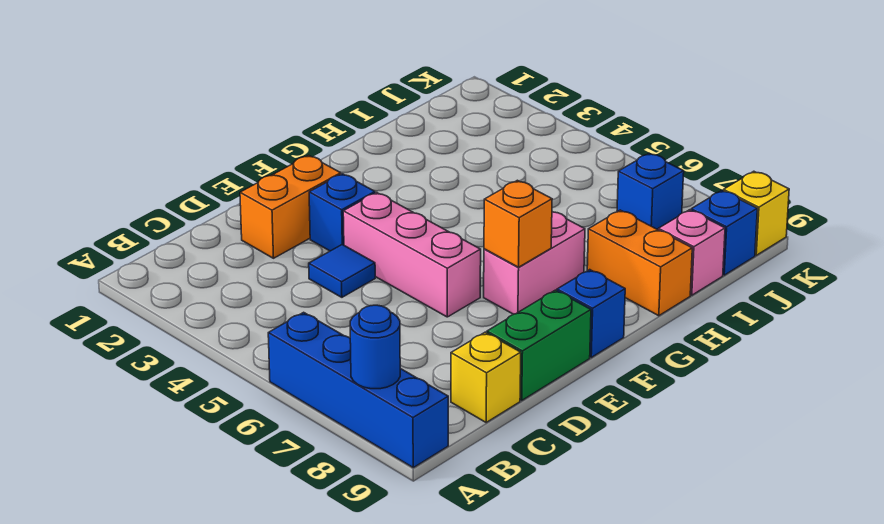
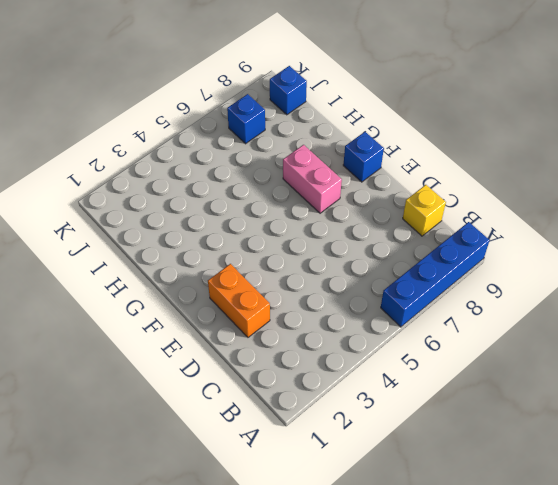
none -> blue 1x1 tile [309,244,375,297]
none -> green 1x2 brick [487,290,591,400]
none -> blue 1x1 brick [309,174,375,251]

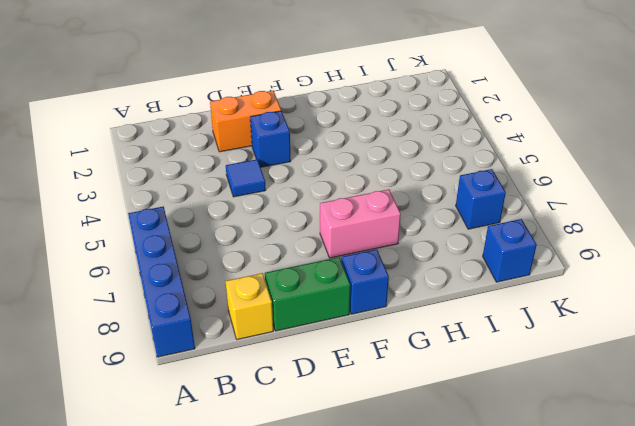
none -> pink 1x3 brick [343,192,481,317]
none -> orange 1x2 brick [587,210,692,316]
none -> pink 1x1 brick [658,210,725,295]

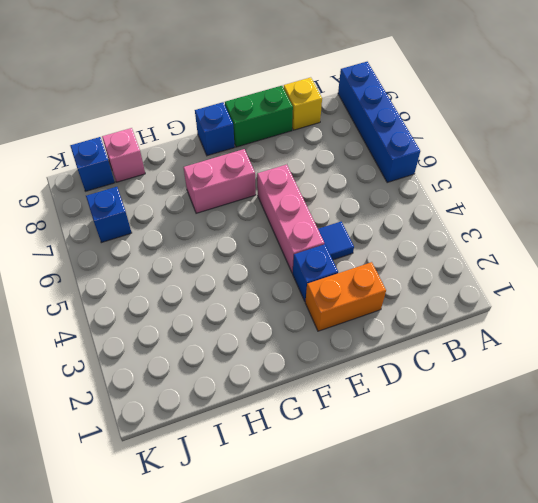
none -> orange 1x2 brick [587,210,692,316]
none -> yellow 1x1 brick [724,171,789,255]
none -> blue 1x1 round brick [350,305,400,389]

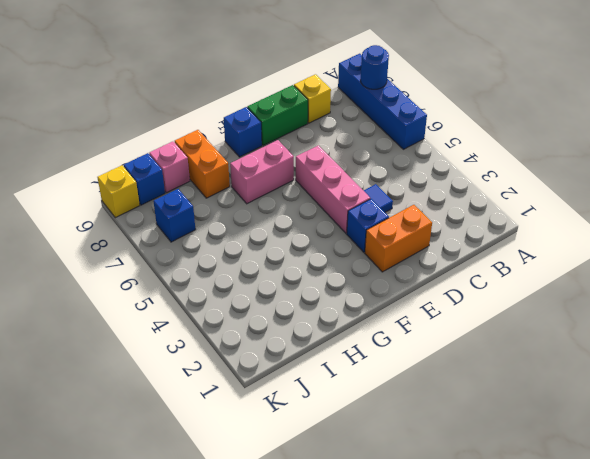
none -> orange 1x1 brick [484,180,552,267]

